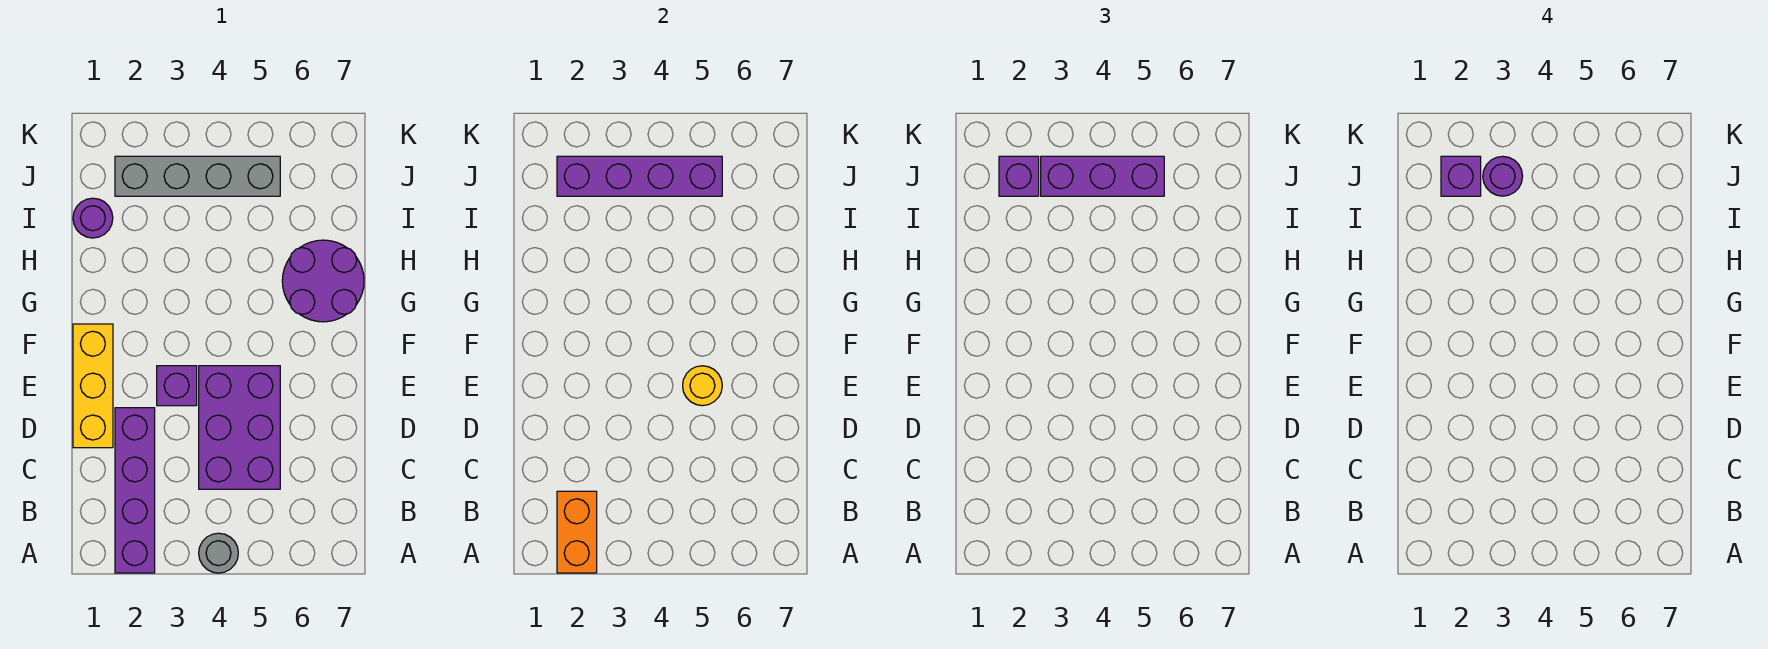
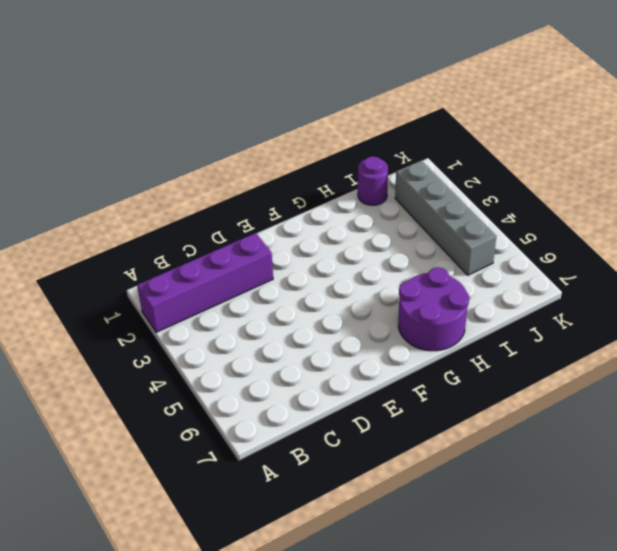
none -> grey 1x1 round brick [199,533,238,573]
none -> purple 2x3 brick [199,366,280,489]
none -> yellow 1x3 brick [73,324,113,448]

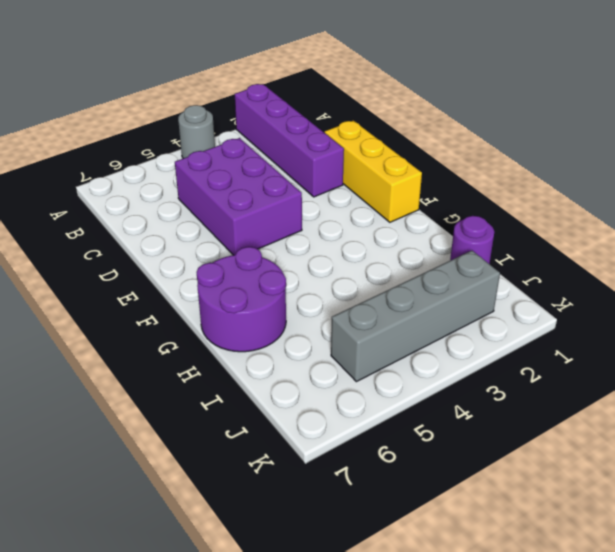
none -> purple 1x1 brick [157,366,197,406]
none -> orange 1x2 brick [557,491,597,573]
none -> yellow 1x1 round brick [683,366,722,406]

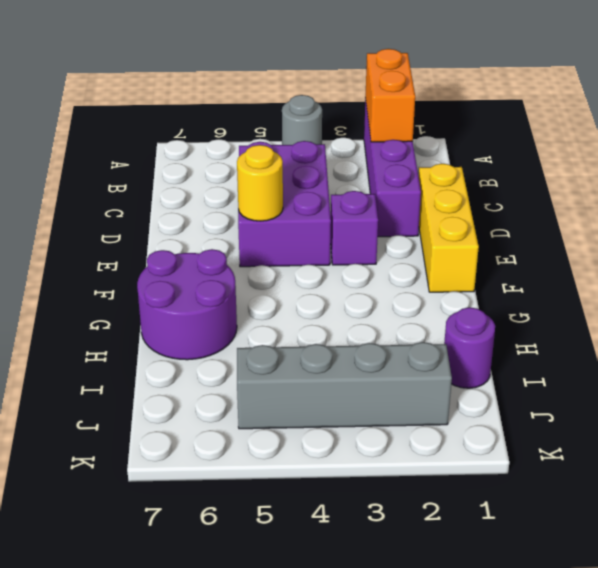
none -> purple 1x4 brick [557,156,722,196]
none -> purple 1x1 brick [999,156,1039,196]
none -> purple 1x3 brick [1041,156,1164,196]

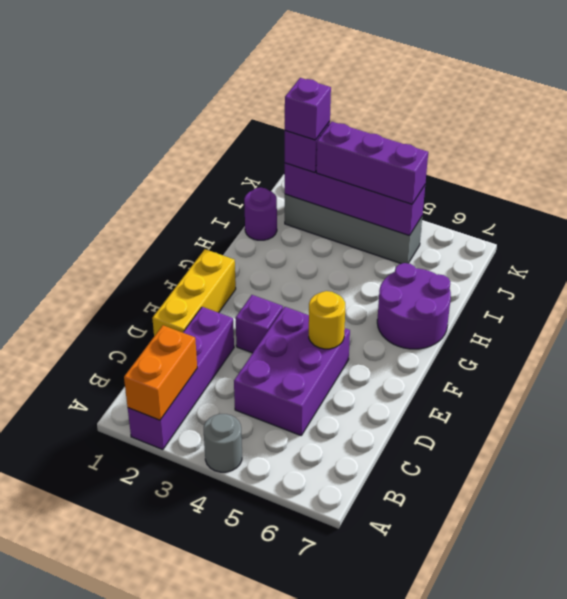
none -> purple 1x1 round brick [1483,156,1523,196]

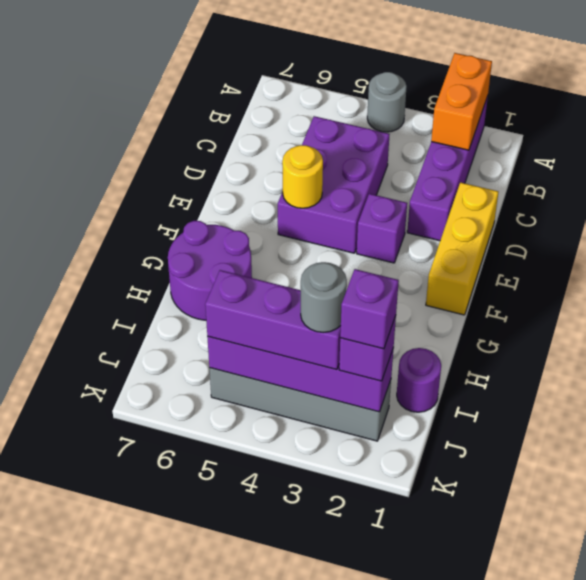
grey 1x1 round brick [301,262,347,333] -> purple 1x1 round brick [1483,156,1523,196]

